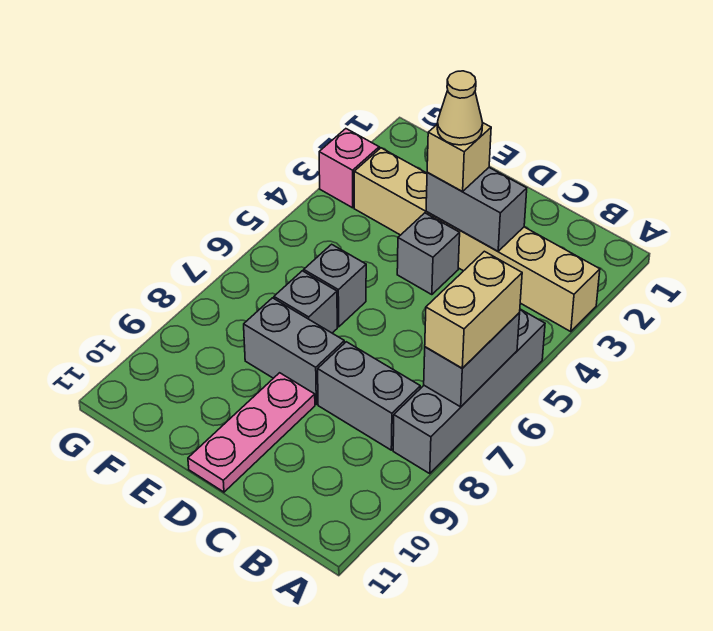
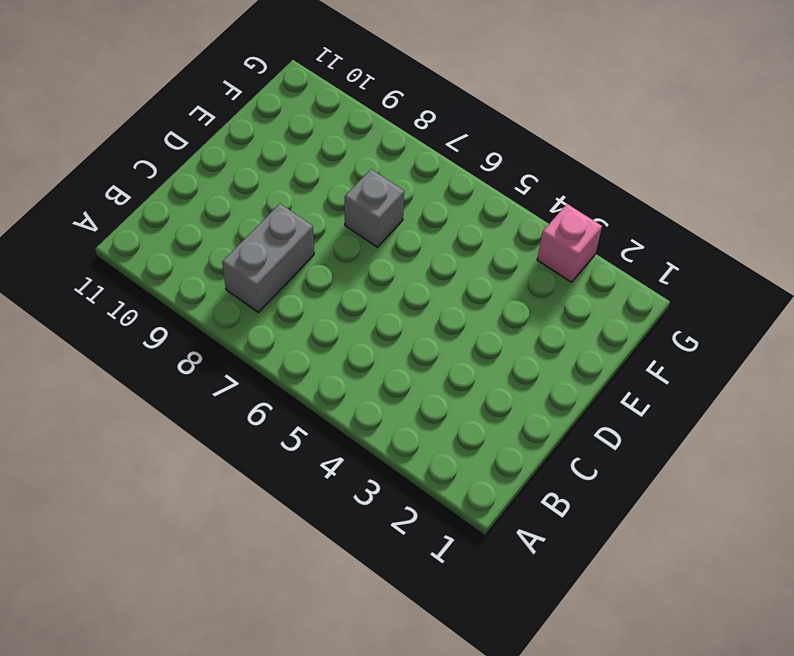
none -> tan 1x6 brick [354,148,600,332]
none -> grey 1x4 brick [393,309,545,473]
none -> grey 1x1 brick [397,213,460,295]

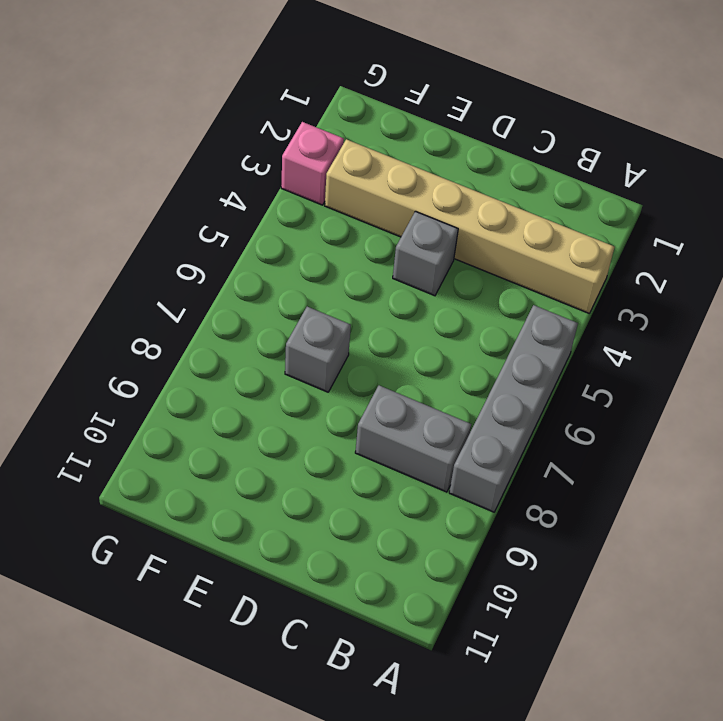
none -> grey 1x2 brick [244,298,344,404]
none -> pink 1x3 plate [188,373,315,492]
none -> grey 1x1 brick [304,244,366,327]

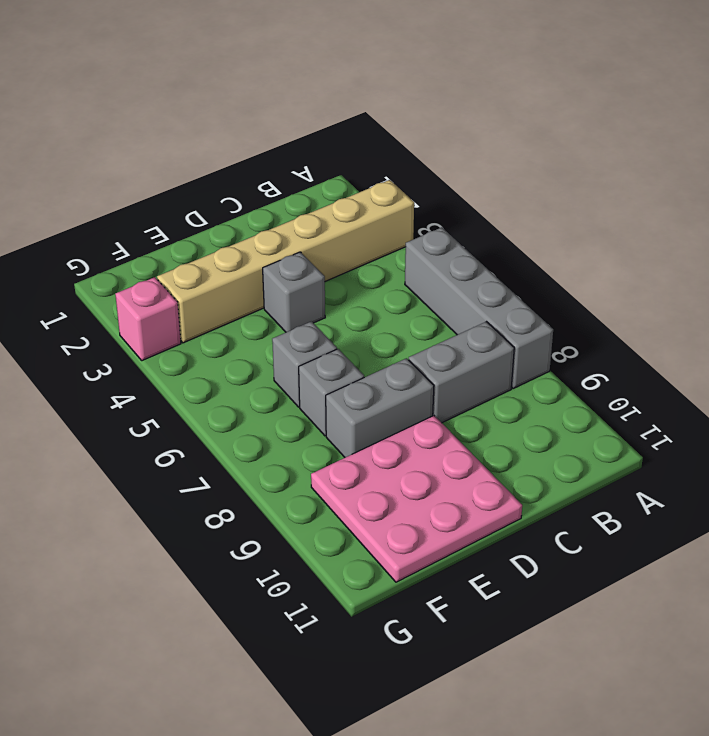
pink 3x3 plate [311,416,522,582] -> pink 1x3 plate [188,373,315,492]
none -> grey 1x2 brick [424,313,520,407]
none -> grey 1x2 brick [426,168,527,251]
none -> tan 1x2 brick [425,251,522,368]

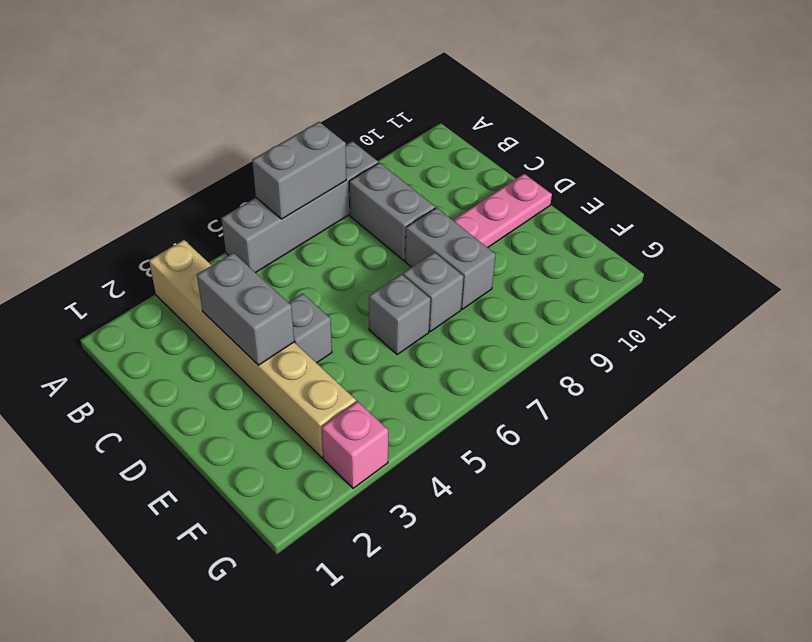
none -> tan 1x2 brick [425,251,522,368]
none -> tan 1x1 brick [427,123,491,191]
none -> tan 1x1 cone [437,71,483,145]

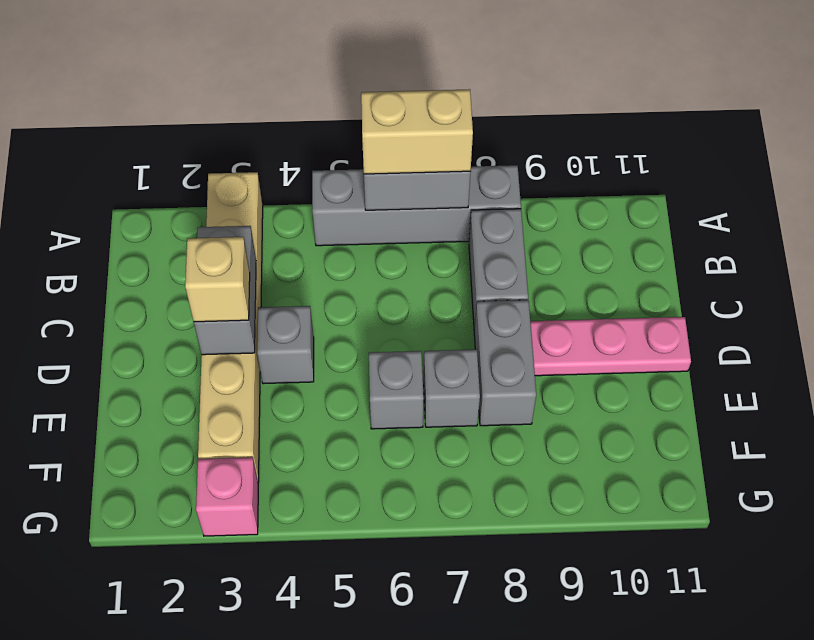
none -> tan 1x1 cone [437,71,483,145]

